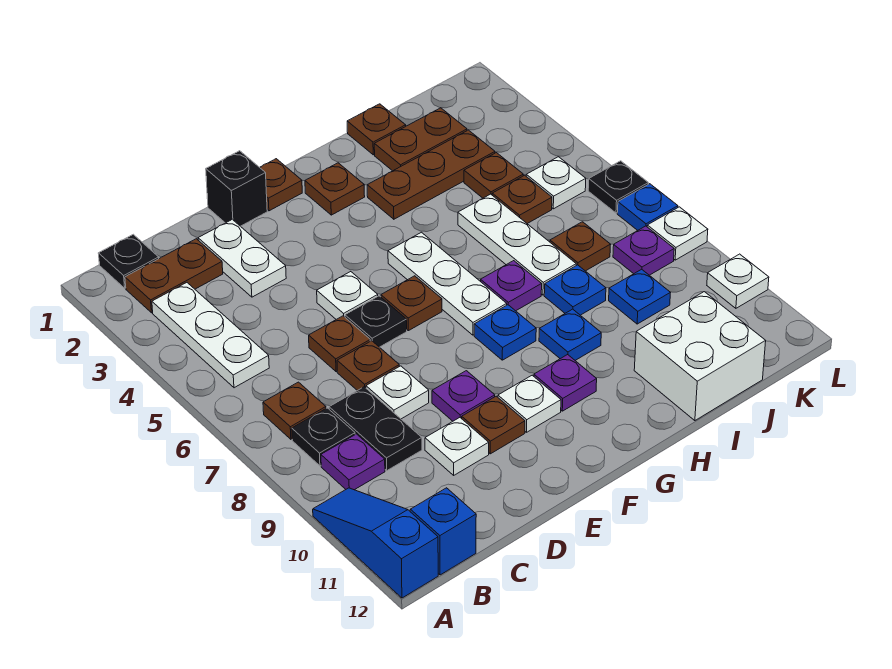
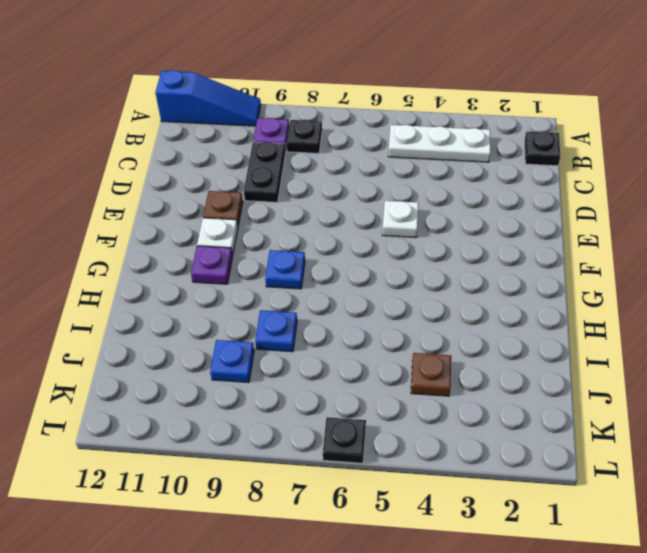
black 1x2 plate [244,142,286,202] -> black 1x2 plate turned to [329,387,422,470]
none -> brown 1x2 plate [125,239,223,313]
none -> brown 1x1 plate [263,382,326,439]
none -> blue 1x1 brick [410,488,476,575]
none -> white 1x2 plate [198,219,286,297]

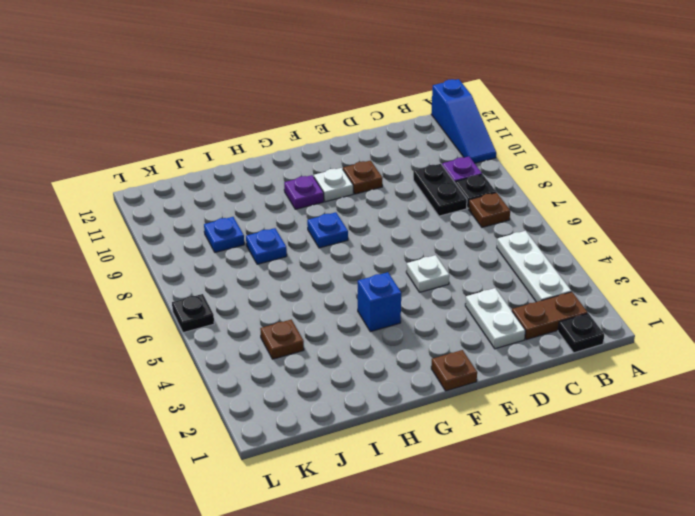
blue 1x1 brick [358,272,401,332] -> blue 1x1 brick moved to [410,488,476,575]
none -> brown 1x1 plate [309,316,370,372]
none -> brown 1x1 plate [337,341,399,391]
none -> white 1x1 plate [366,366,429,419]
none -> white 1x1 plate [425,418,489,475]

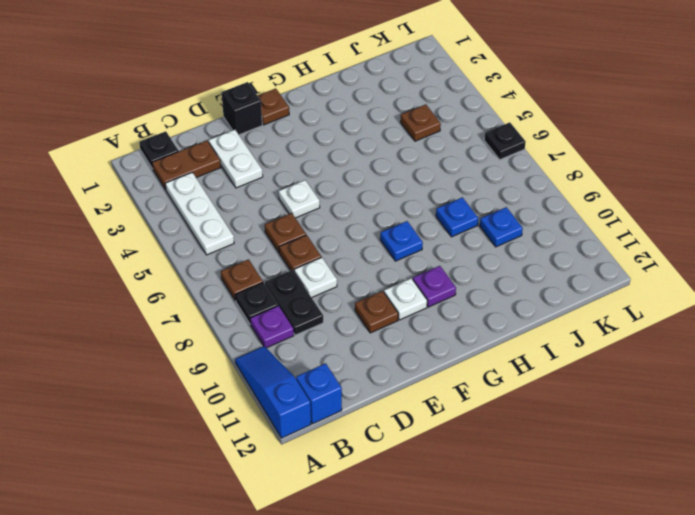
none -> white 1x1 plate [425,418,489,475]
none -> black 1x1 plate [345,296,407,347]
none -> purple 1x1 plate [432,371,495,421]
none -> brown 1x1 plate [381,276,442,331]

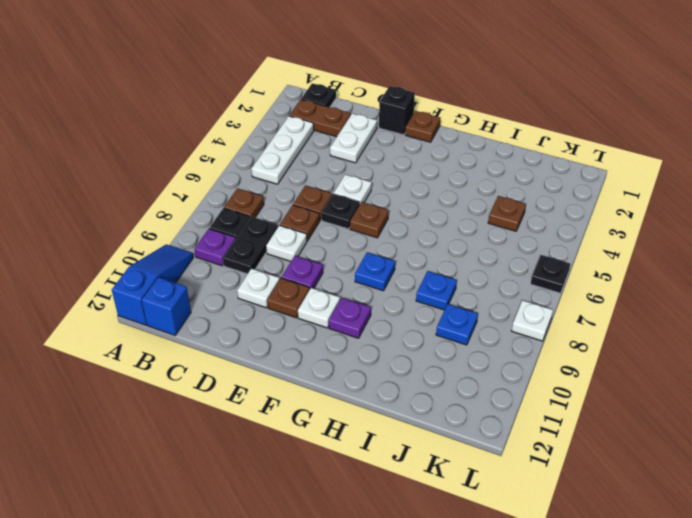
none -> brown 1x1 plate [305,163,365,215]
none -> white 1x3 plate [388,232,507,335]
none -> brown 1x3 plate [367,130,495,219]
none -> purple 1x1 plate [481,261,542,311]

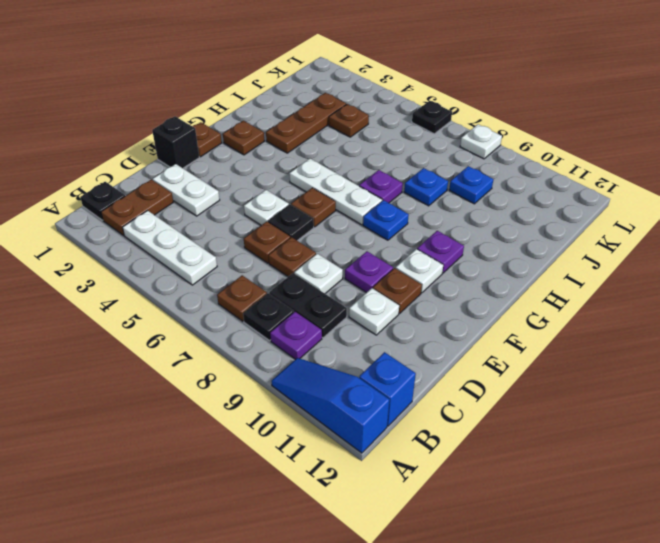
none -> blue 1x1 plate [539,309,601,360]
none -> brown 1x1 plate [347,104,406,155]
none -> brown 1x2 plate [374,108,467,171]
none -> white 1x3 plate [458,194,576,295]

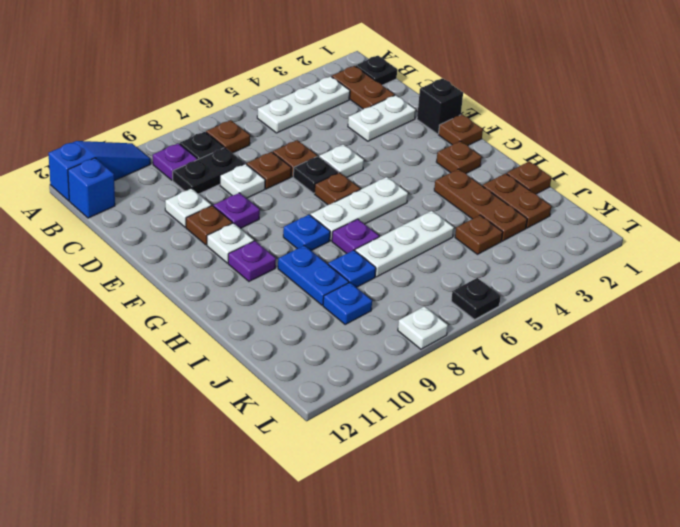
blue 1x2 plate [278,245,349,305] -> blue 1x1 plate [539,309,601,360]
none -> white 2x2 brick [634,292,766,421]
none -> brown 1x1 plate [492,175,552,224]
none -> brown 1x1 plate [550,222,611,271]
none -> white 1x1 plate [526,157,586,209]

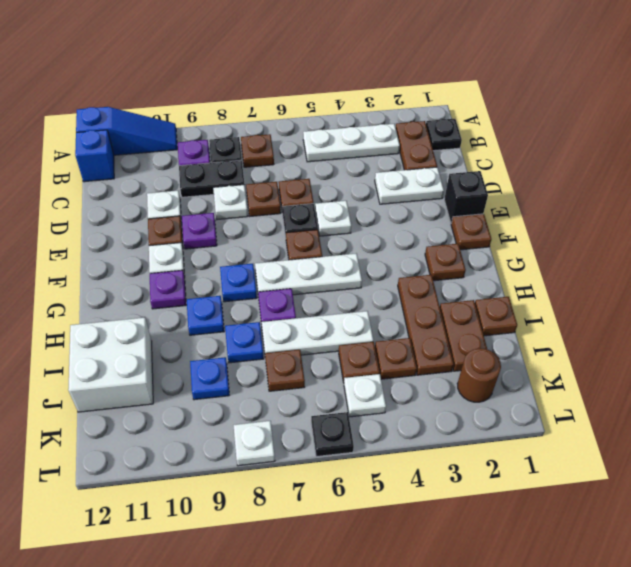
brown 1x1 round brick [457,348,501,402] -> none
none -> purple 1x1 plate [613,226,674,275]
none -> blue 1x1 plate [617,184,678,230]
none -> white 1x1 plate [707,254,769,308]

